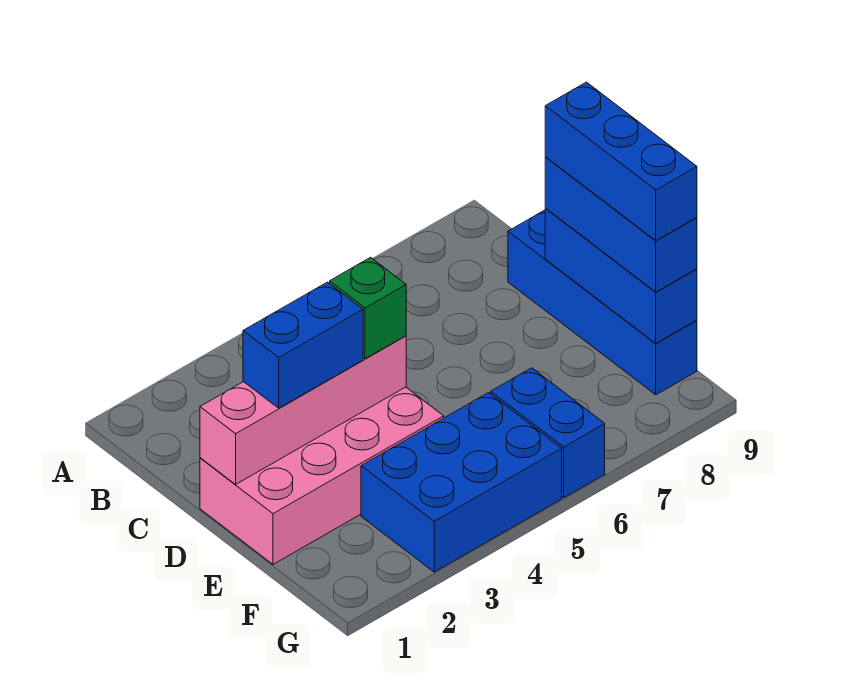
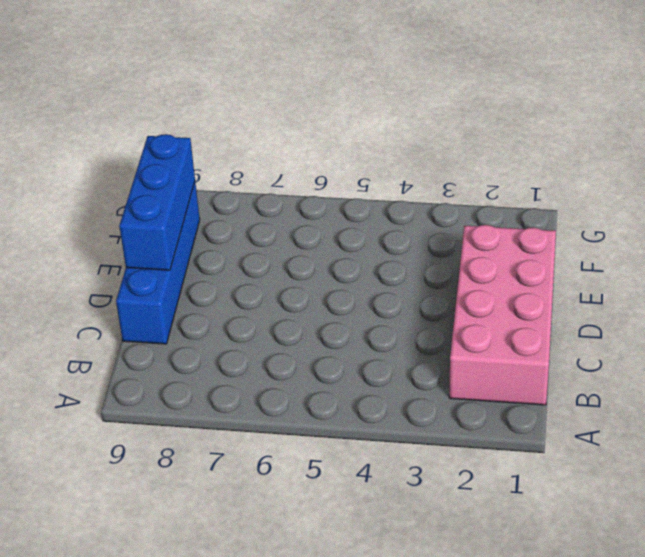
pink 2x4 brick [449,225,556,405] -> pink 2x4 brick turned to [200,387,444,564]
none -> blue 2x3 brick [361,393,562,572]
none -> blue 1x2 brick [491,368,605,498]

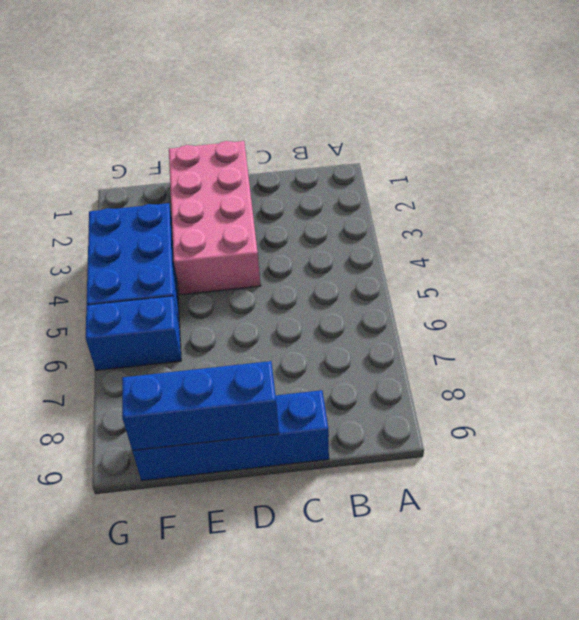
none -> pink 1x4 brick [200,336,406,484]
none -> blue 1x2 brick [243,282,363,408]

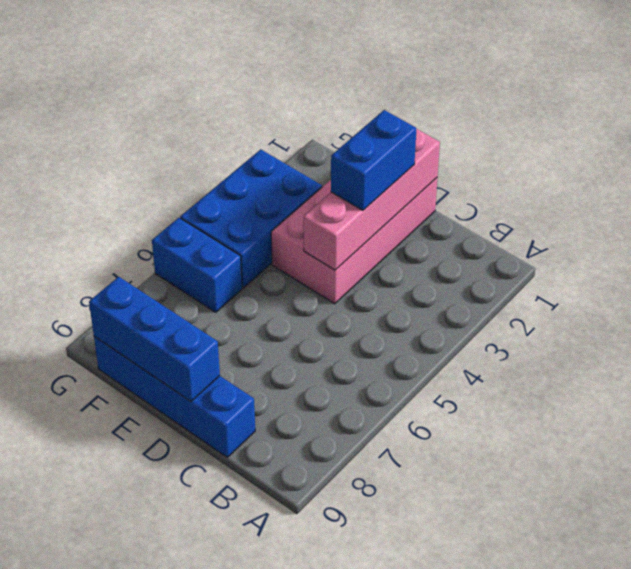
none -> green 1x1 brick [329,257,406,359]
none -> blue 1x3 brick [545,157,697,292]

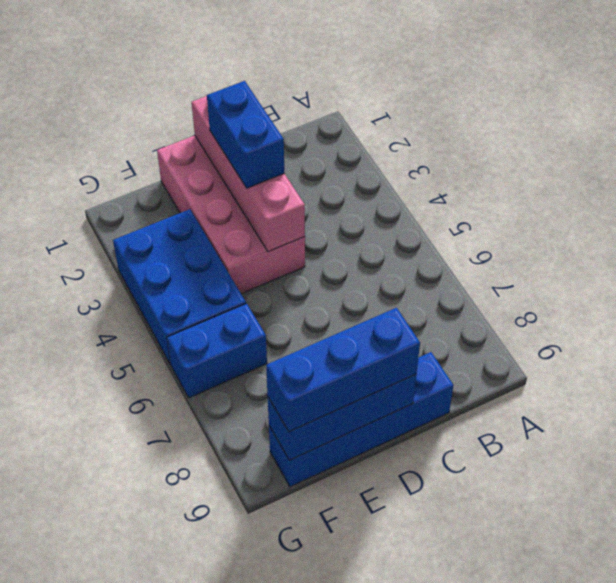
none -> green 1x1 brick [329,257,406,359]
none -> blue 1x3 brick [545,82,697,241]

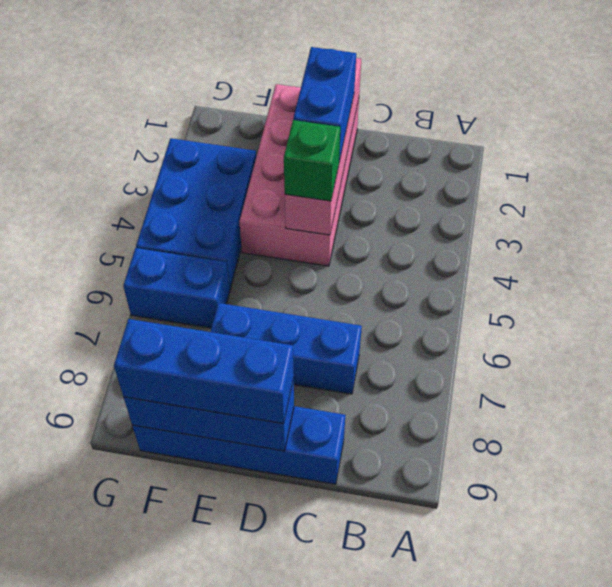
blue 1x3 brick [210,303,362,394] -> blue 1x3 brick moved to [545,82,697,241]

